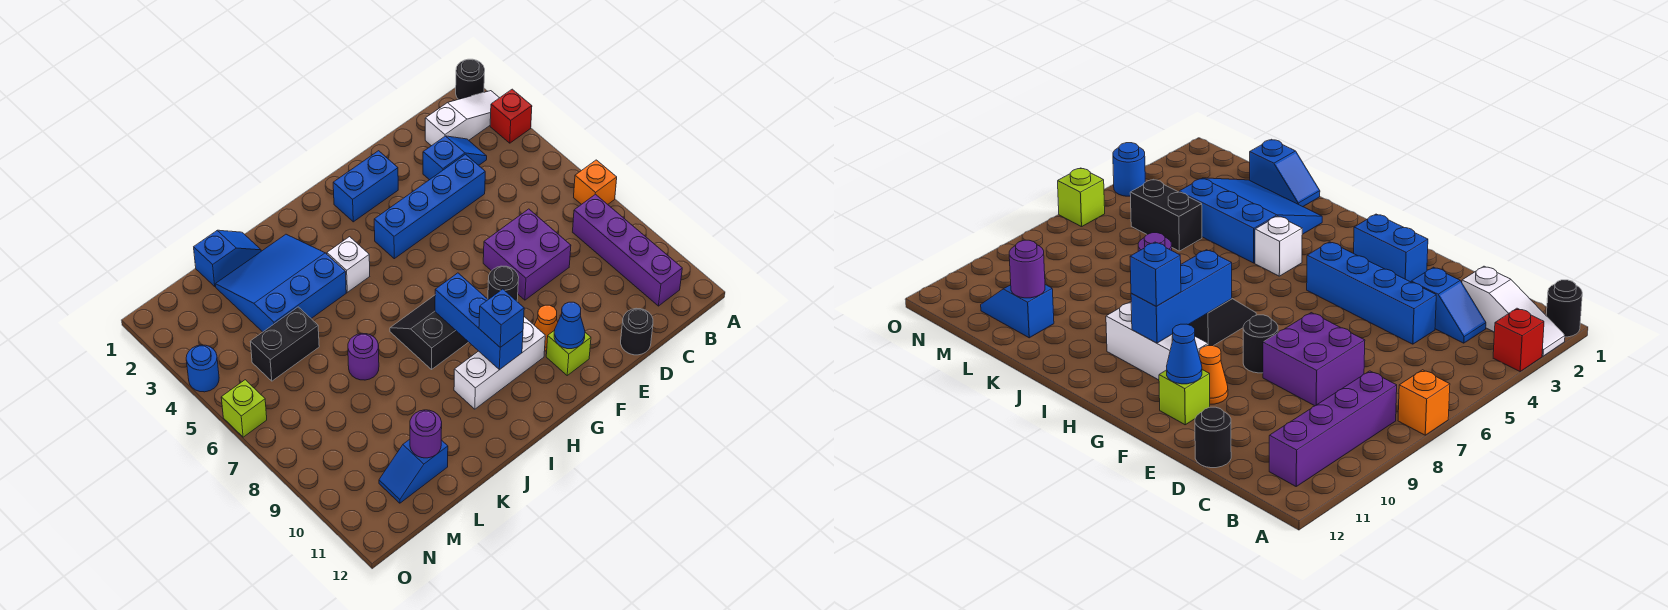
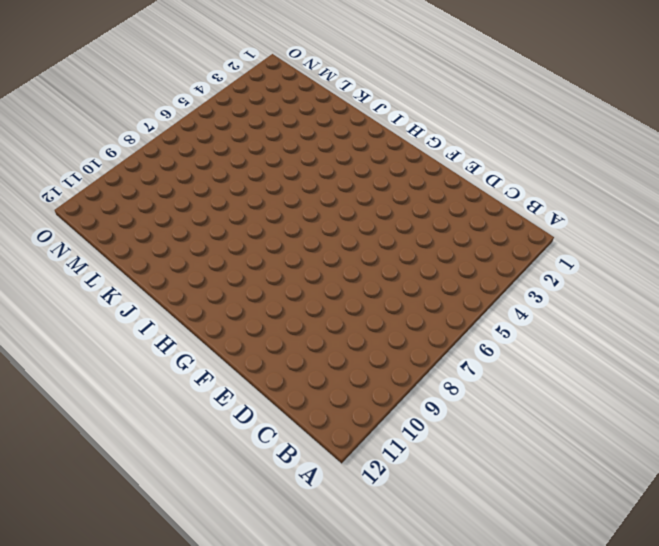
none -> black 1x1 round brick [456,59,485,99]
none -> white 1x3 slope [425,91,499,146]
none -> red 1x1 brick [490,89,532,143]

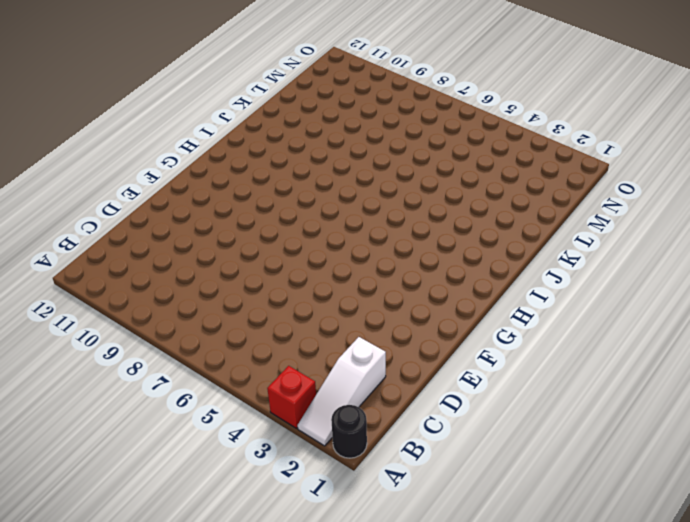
none -> orange 1x1 brick [574,160,617,204]
none -> purple 1x4 brick [573,194,682,306]
none -> blue 1x2 slope [423,136,487,180]

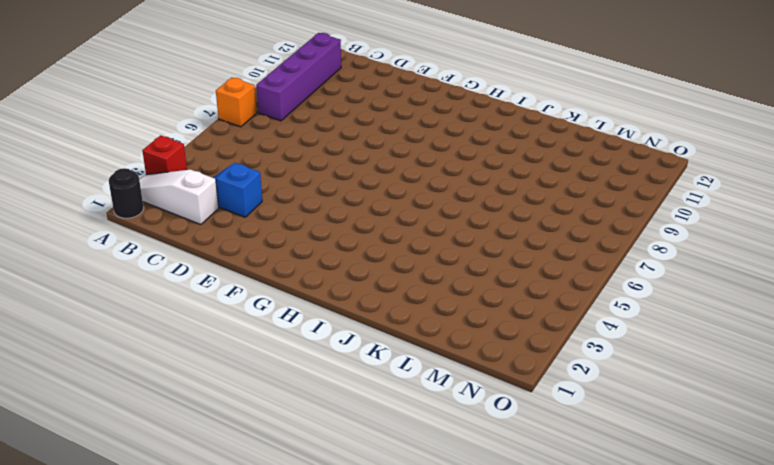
none -> blue 1x4 brick [374,154,485,259]
none -> purple 2x2 brick [483,209,571,300]
none -> black 1x1 round brick [621,308,653,355]

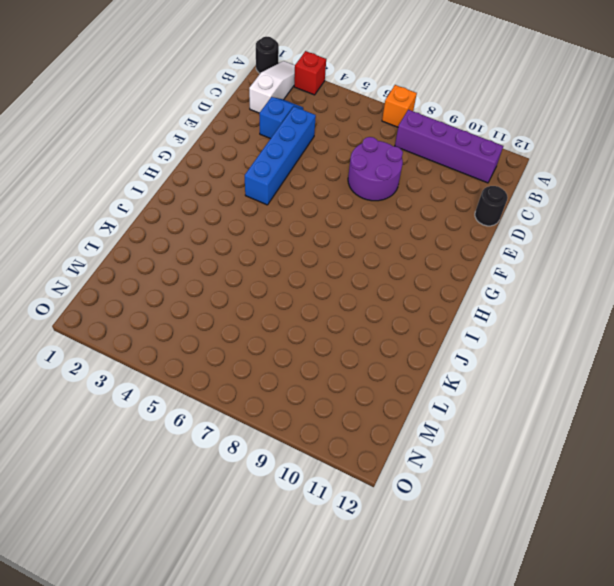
purple 2x2 round brick [348,137,403,201] -> purple 2x2 brick [483,209,571,300]
none -> blue 1x2 brick [333,151,398,222]
none -> black 1x1 round brick [488,266,519,301]
none -> orange 1x1 cone [534,305,558,351]

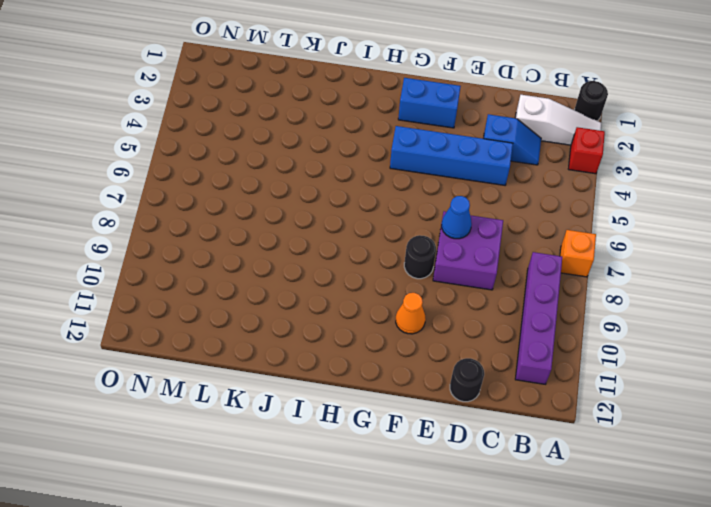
blue 1x1 cone [441,196,472,239] -> blue 1x1 cone moved to [554,302,585,349]
none -> lime 1x1 brick [546,331,591,375]
none -> white 1x3 brick [454,317,545,409]
none -> black 2x2 slope [390,295,468,369]

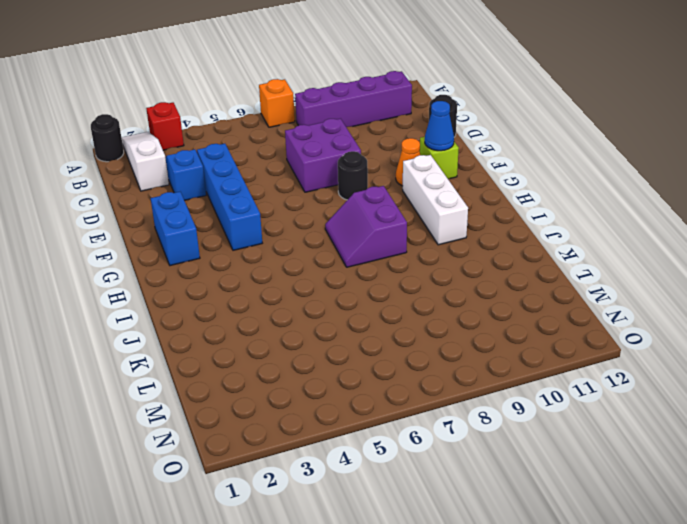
purple 2x2 slope [325,186,407,267] -> black 2x2 slope [390,295,468,369]
none -> white 1x1 brick [327,237,370,292]
none -> blue 3x3 slope [215,234,346,332]
none -> blue 1x2 slope [194,230,261,286]

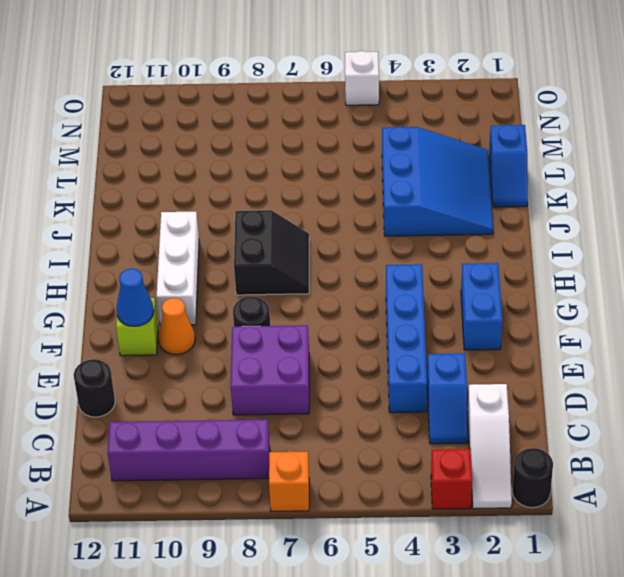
white 1x1 brick [345,51,379,105] -> white 1x1 brick moved to [327,237,370,292]
none -> purple 1x1 round brick [348,333,379,380]
none -> black 1x2 brick [250,307,319,381]
none -> blue 1x2 slope [379,439,448,503]

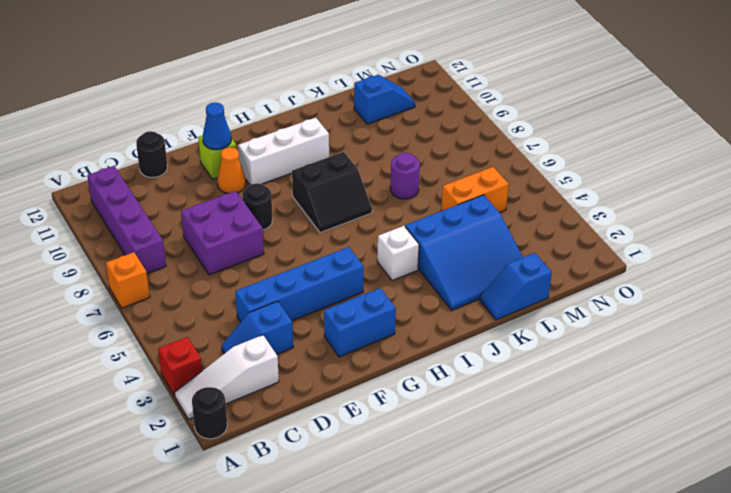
orange 1x2 brick [441,167,509,213] -> black 1x2 brick [250,307,319,381]
none -> blue 1x1 round brick [186,345,219,392]
none -> lime 1x1 brick [221,380,267,437]
none -> blue 1x3 brick [435,273,523,370]

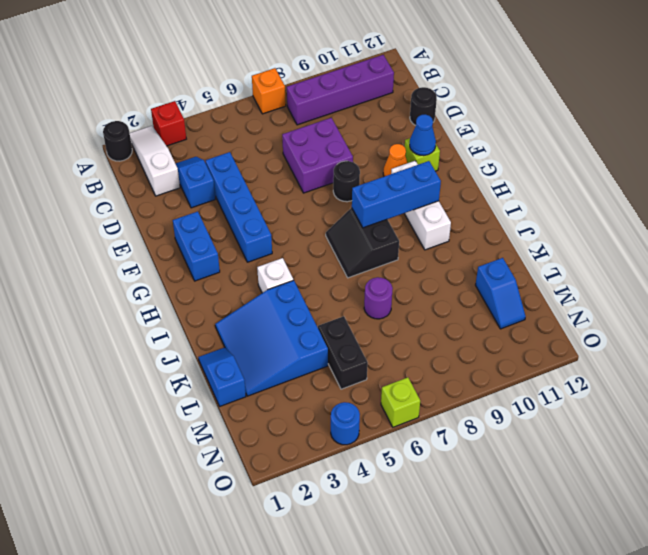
none -> purple 1x1 round brick [410,410,442,458]
none -> blue 1x1 brick [479,289,524,347]

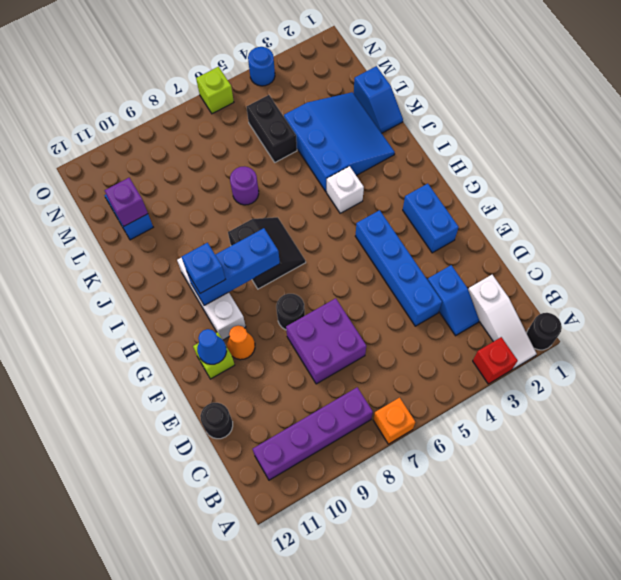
purple 1x1 brick [105,178,148,226] -> purple 1x1 round brick [410,410,442,458]

